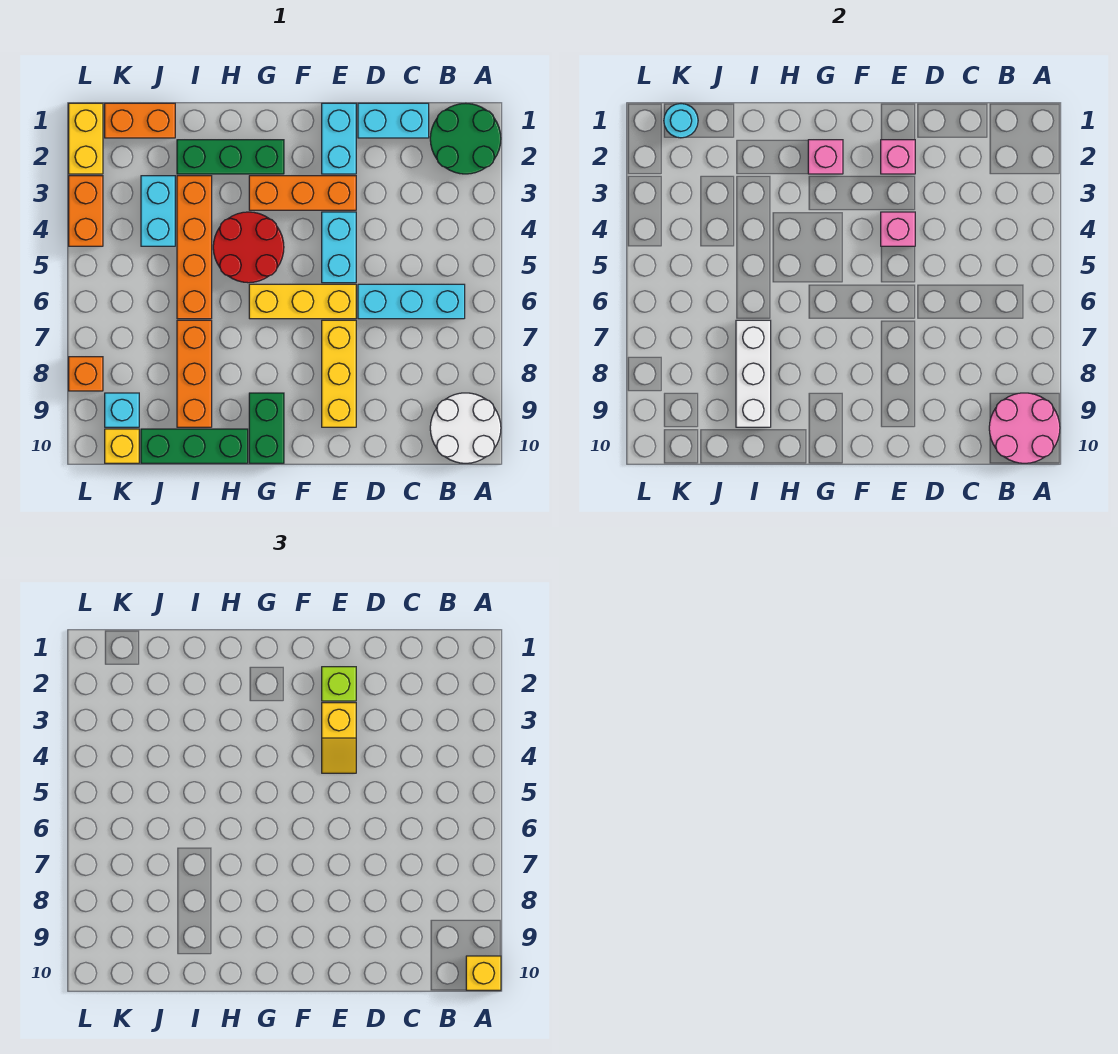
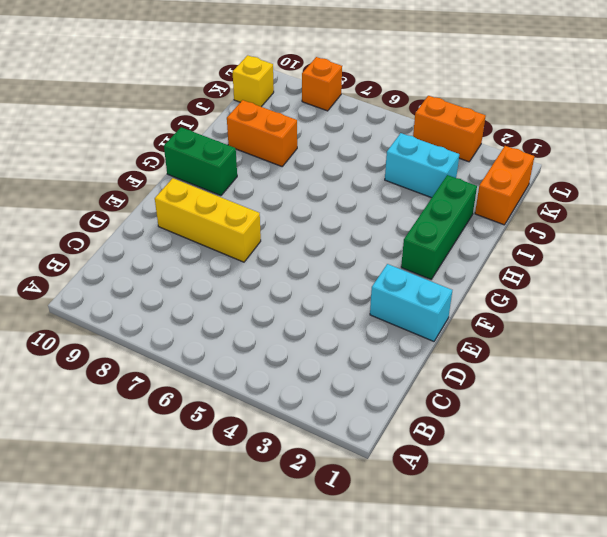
orange 1x2 brick [227,100,297,166] -> orange 1x3 brick [177,320,212,427]
none -> green 2x2 round brick [430,103,501,174]
none -> white 2x2 round brick [430,393,501,463]
none -> cyan 1x3 brick [358,284,465,319]
none -> cyan 1x2 brick [358,103,429,138]

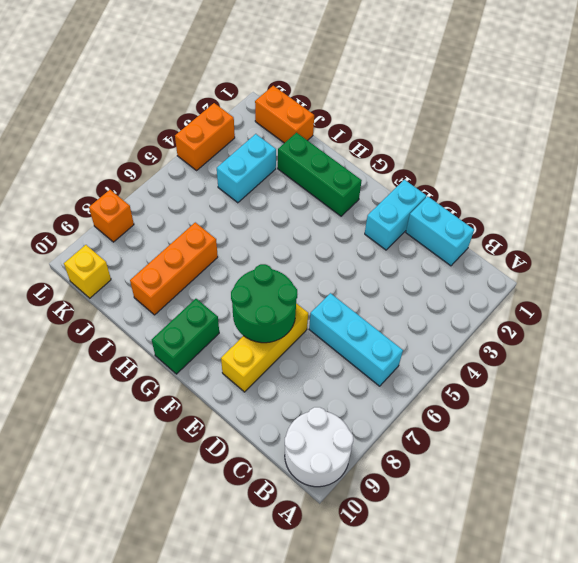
green 2x2 round brick [231,264,297,343] -> green 2x2 round brick moved to [430,103,501,174]
none -> orange 1x3 brick [249,176,356,210]
none -> cyan 1x2 brick [322,212,356,283]
none -> yellow 1x3 brick [249,284,356,319]
none -> red 2x2 round brick [213,212,284,283]

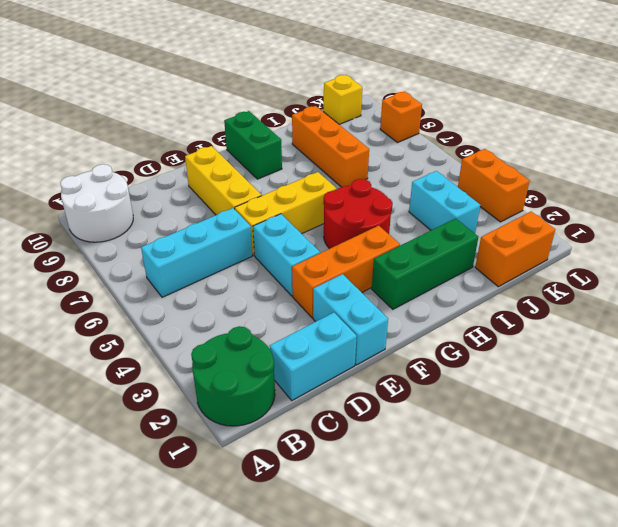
none -> green 1x3 brick [141,429,248,463]
none -> orange 1x4 brick [177,176,212,319]
none -> cyan 1x1 brick [105,393,139,427]
none -> yellow 1x2 brick [69,103,103,174]

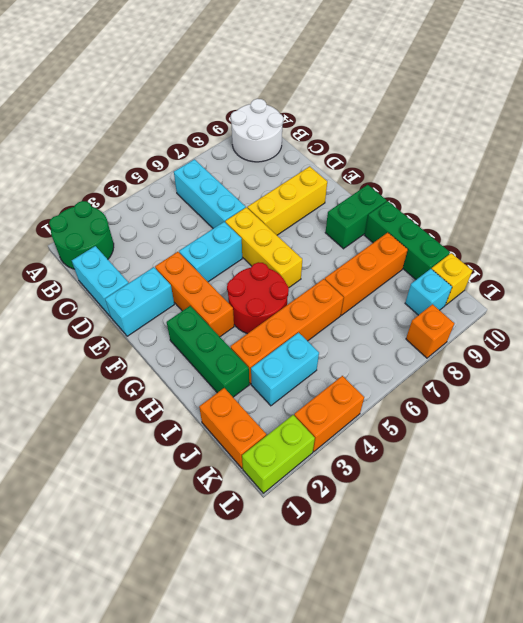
lime 1x2 brick [242,415,315,493] -> yellow 1x2 brick [69,103,103,174]
none -> pink 2x2 round brick [989,393,1060,463]
none -> pink 1x1 brick [881,140,915,174]
none -> pink 1x1 brick [881,212,915,246]
none -> pink 1x1 brick [808,140,843,174]

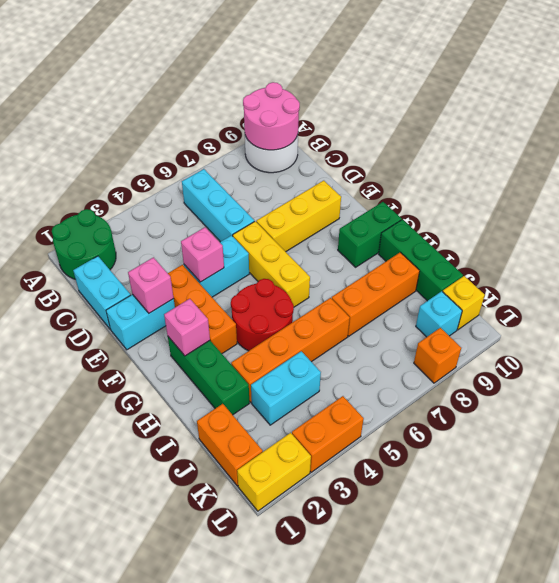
none -> white 1x3 brick [736,320,771,427]
none -> cyan 1x1 round brick [664,104,698,138]
none -> yellow 1x1 brick [466,956,501,990]
none -> lime 1x1 brick [322,667,356,701]

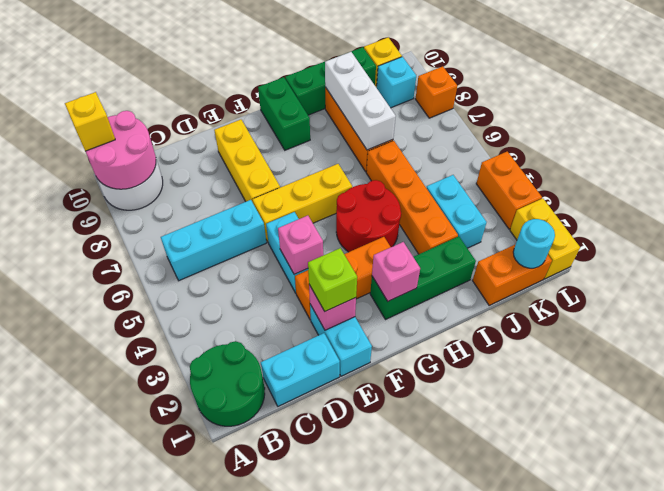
none -> yellow 1x2 slope [322,703,356,773]

